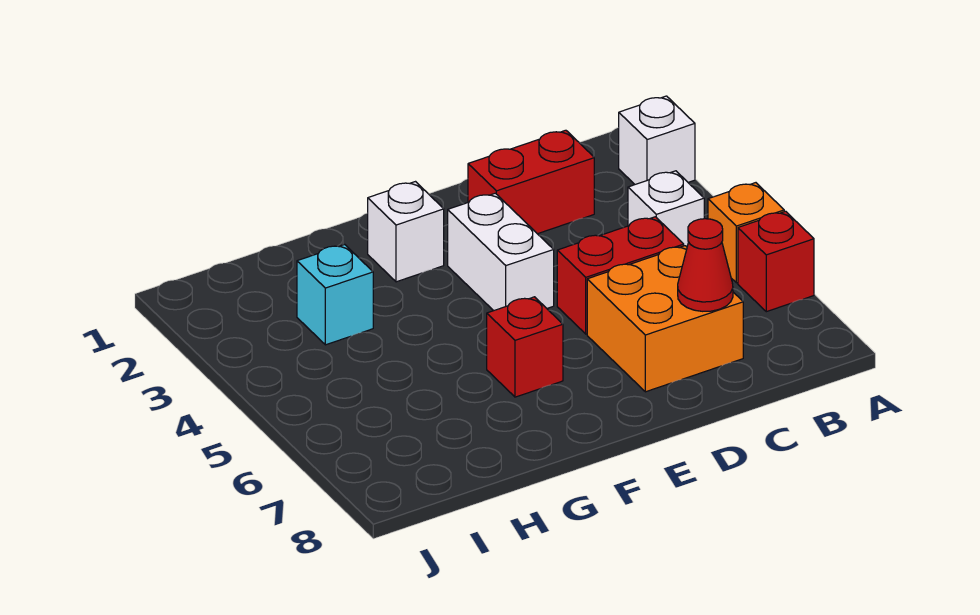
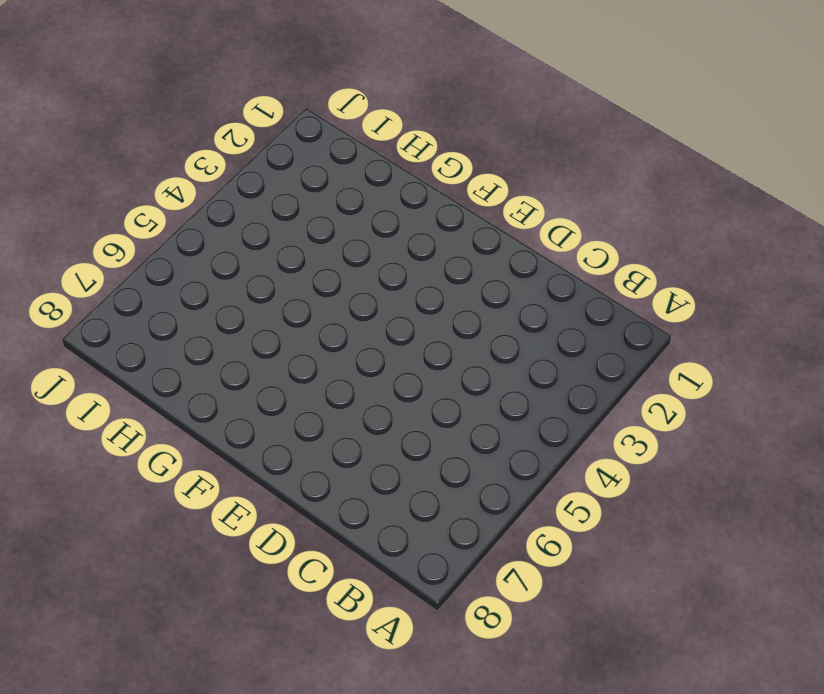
none -> white 1x1 brick [619,96,695,184]
none -> orange 1x1 brick [708,183,784,283]
none -> red 1x1 brick [738,211,814,312]

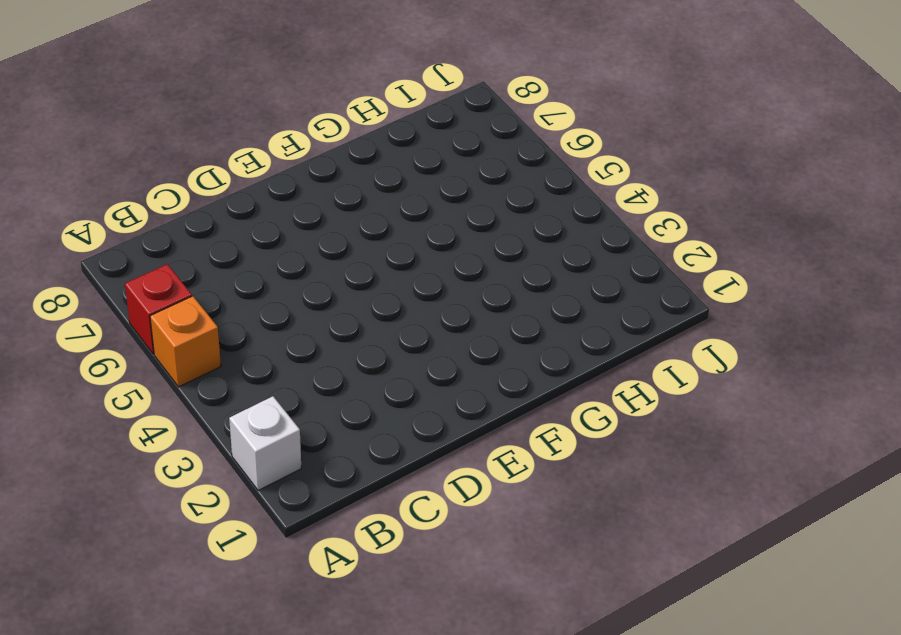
none -> white 1x1 brick [628,171,704,247]
none -> red 1x2 brick [468,130,594,234]
none -> red 1x2 brick [557,217,684,334]

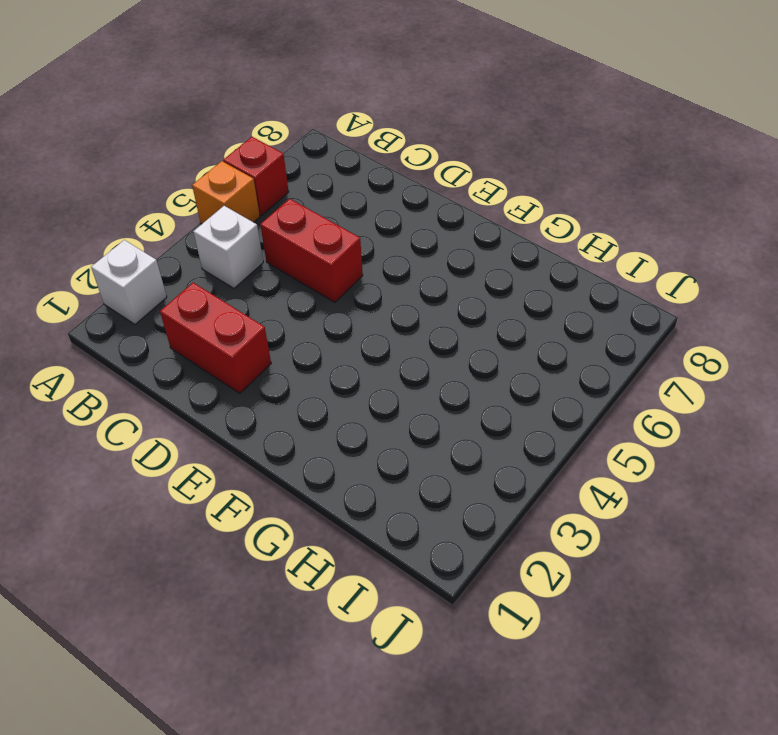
none -> orange 2x2 brick [587,246,743,392]
none -> white 1x2 brick [448,193,554,311]
none -> white 1x1 brick [368,182,444,282]

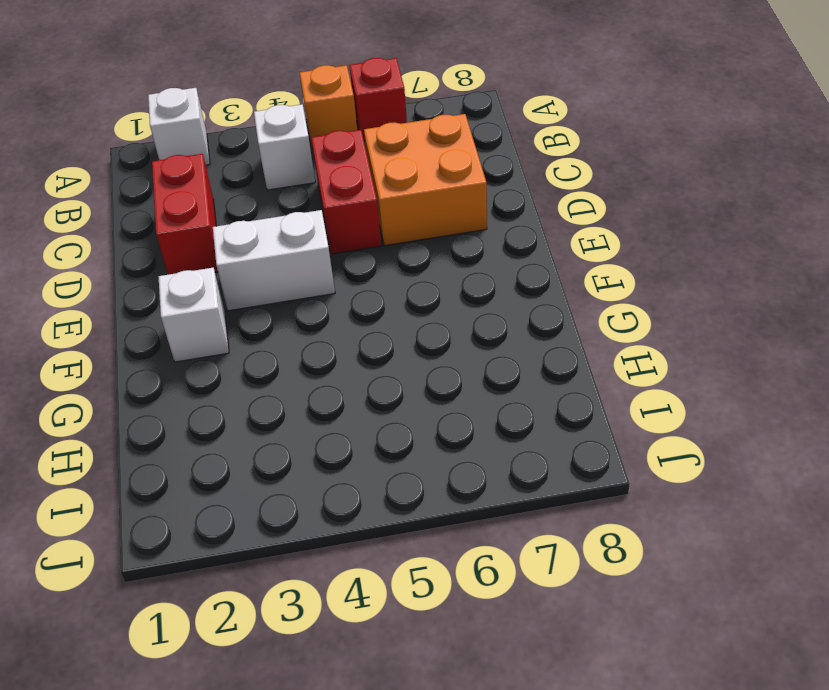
none -> red 1x1 brick [487,297,563,397]
none -> cyan 1x1 brick [297,245,373,345]
none -> red 1x1 cone [678,219,733,311]

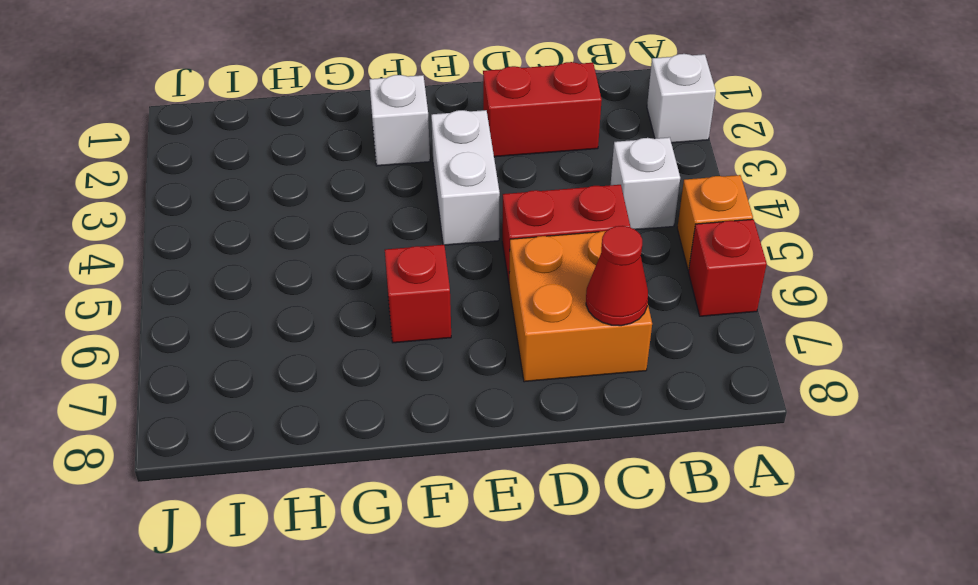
none -> cyan 1x1 brick [297,245,373,345]

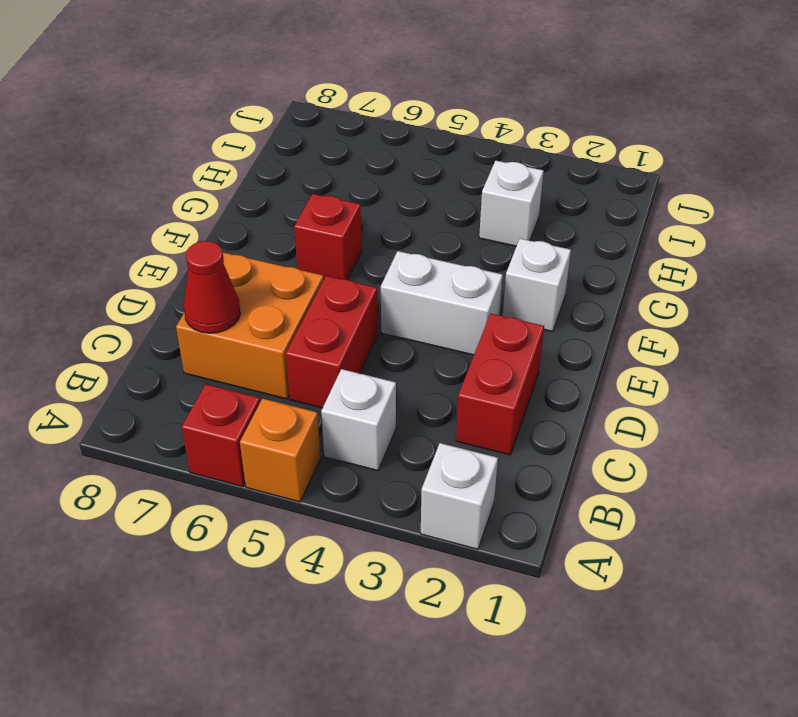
white 1x1 brick [479,161,543,246] -> cyan 1x1 brick [297,245,373,345]

